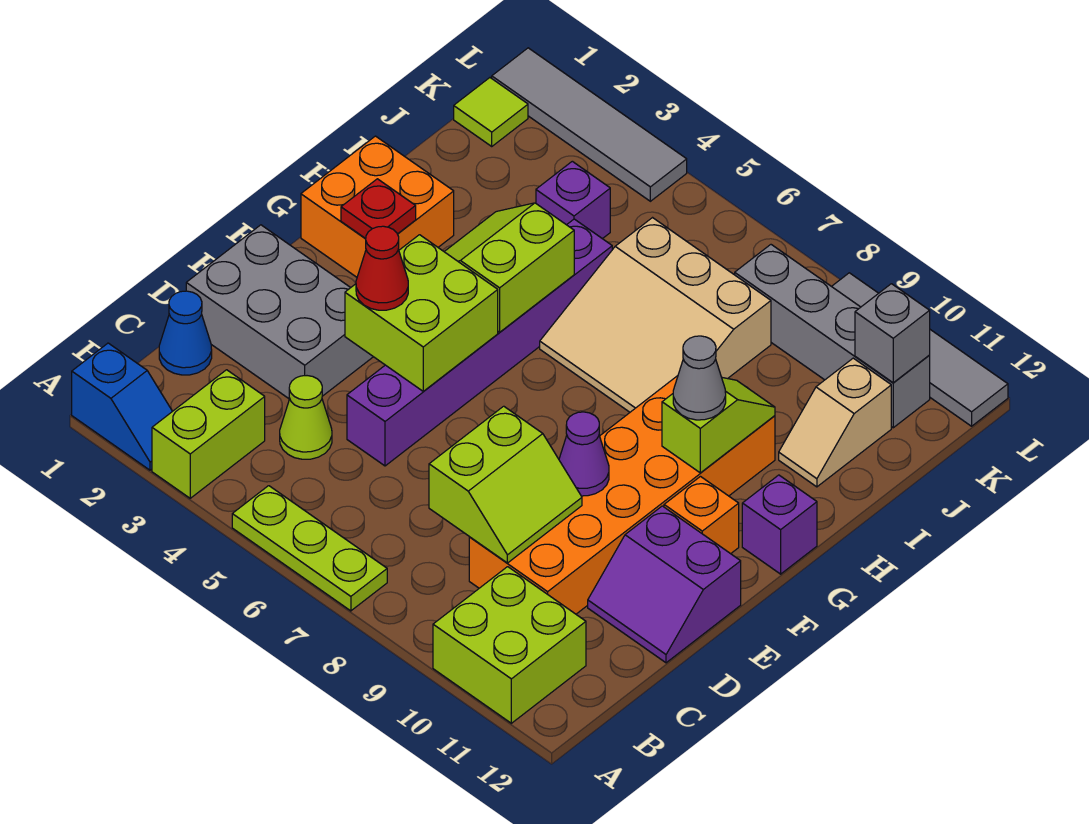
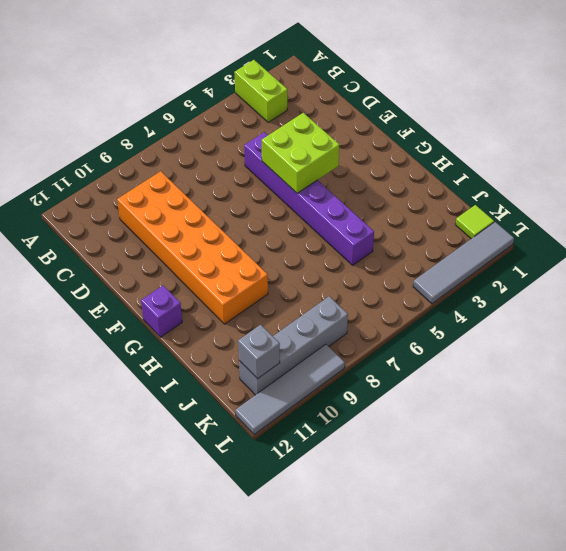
none -> blue 1x2 slope [72,343,172,470]
none -> lime 1x3 plate [232,486,387,611]
none -> lime 2x2 brick [433,567,586,723]

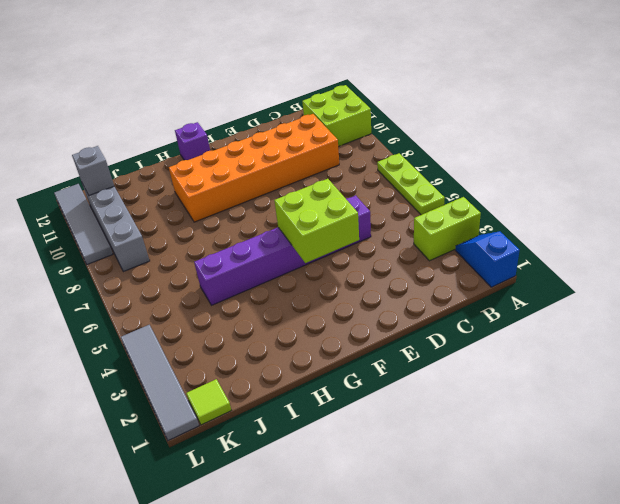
none -> blue 1x1 cone [159,291,212,375]
none -> lime 1x1 cone [280,376,332,459]
none -> grey 2x3 brick [186,225,373,399]

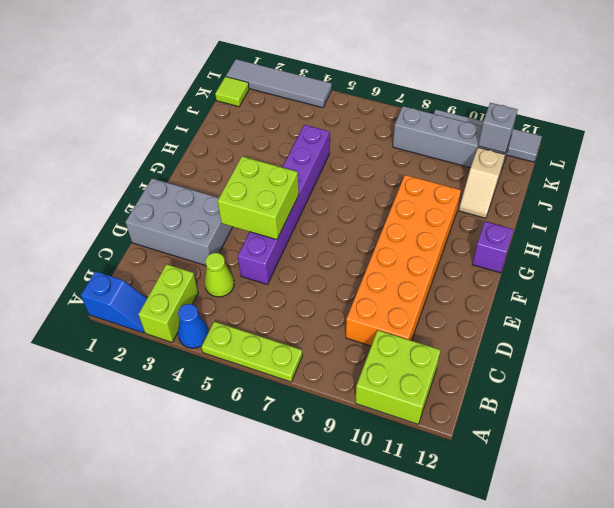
blue 1x1 cone [178,304,209,348] -> blue 1x1 cone moved to [159,291,212,375]
none -> purple 2x2 slope [588,506,741,663]
none -> orange 1x1 brick [664,477,739,554]
none -> orange 2x2 brick [301,136,454,277]

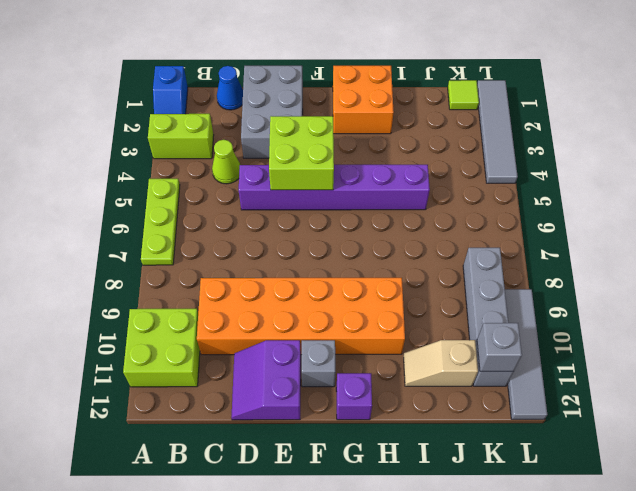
grey 1x1 brick [302,340,335,387] -> orange 1x1 brick [664,477,739,554]
none -> tan 3x3 slope [540,218,771,412]
none -> purple 1x1 brick [536,161,610,239]
none -> lime 2x2 slope [429,406,582,563]

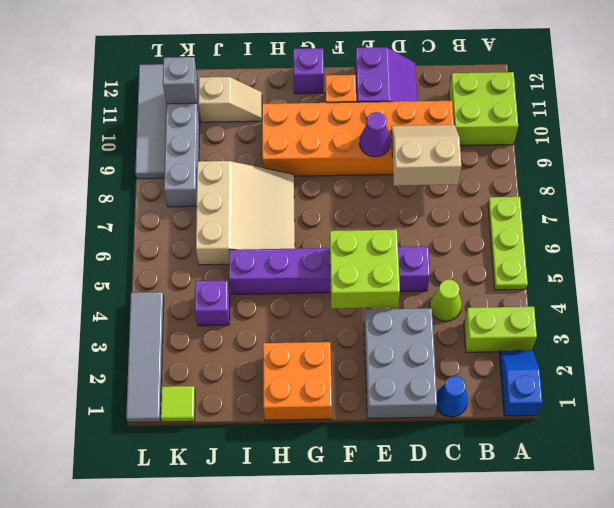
tan 2x2 slope [391,125,461,186] -> lime 2x2 slope [429,406,582,563]
none -> red 1x1 plate [341,179,416,239]
none -> lime 2x2 slope [444,203,574,332]
none -> lime 1x2 slope [662,378,775,473]

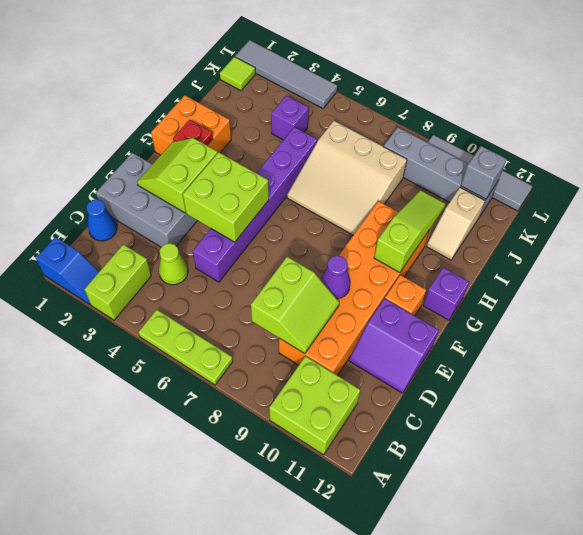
lime 2x2 slope [137,138,218,213] -> lime 2x2 slope moved to [444,203,574,332]
lime 1x3 slope [374,190,445,273] -> lime 1x2 slope [662,378,775,473]
none -> red 1x1 cone [356,226,408,310]
none -> grey 1x1 cone [673,336,726,420]

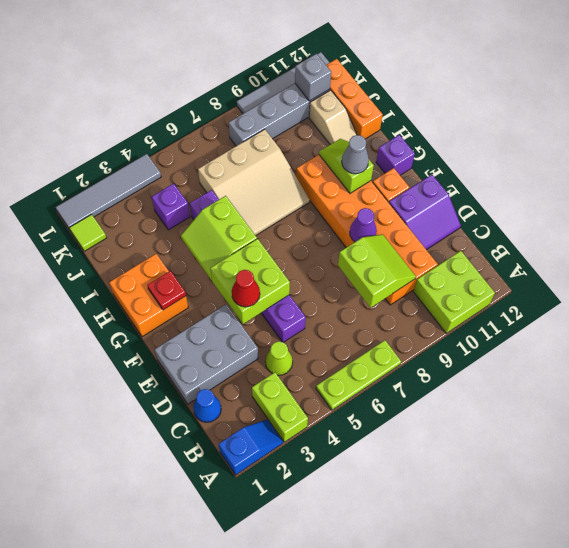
orange 1x3 brick [326,59,383,139] -> none

